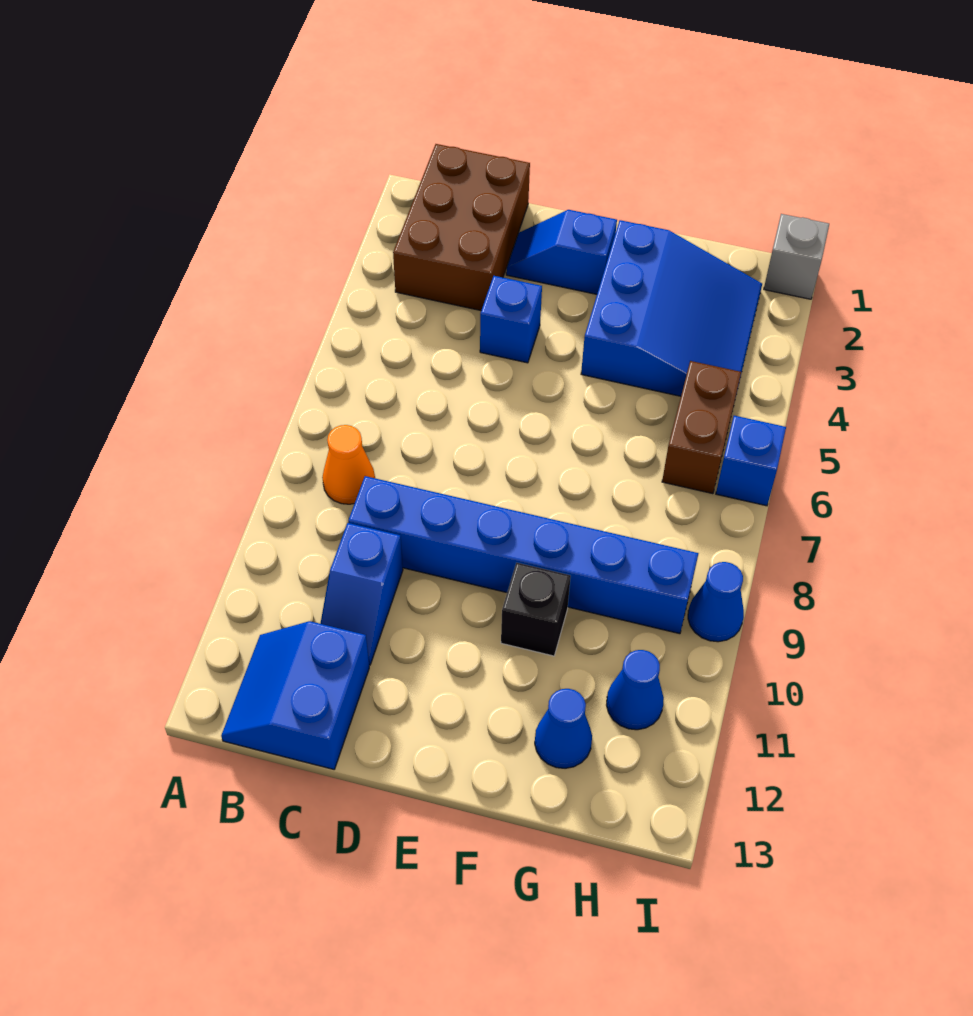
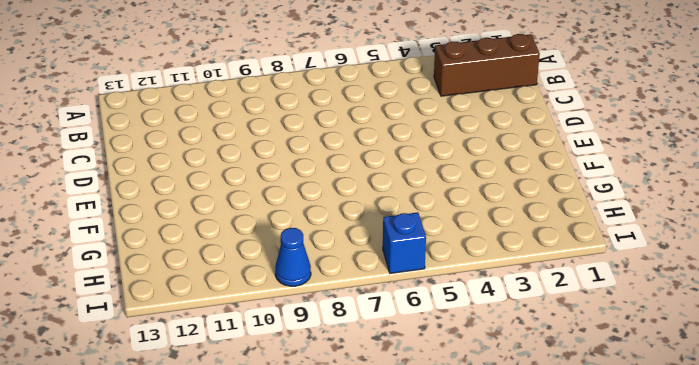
brown 1x3 brick [434,34,540,96] -> brown 2x3 brick [393,144,530,310]
none -> orange 1x1 cone [322,425,375,504]
none -> blue 2x2 slope [221,621,369,769]
none -> blue 1x6 brick [348,476,699,634]

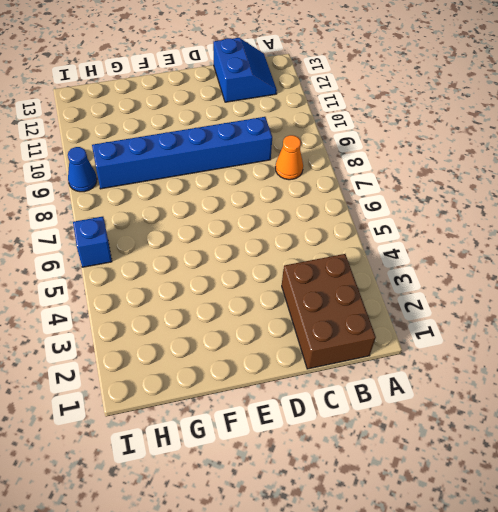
none -> blue 1x2 slope [320,523,403,665]
none -> blue 1x2 slope [506,210,617,294]
none -> blue 1x1 brick [480,276,542,363]

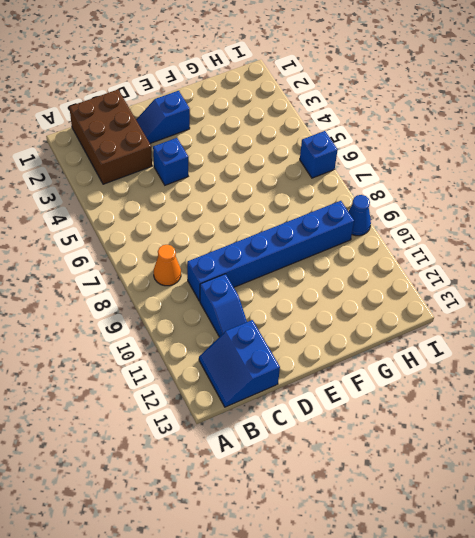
none -> blue 3x3 slope [581,220,762,396]
none -> black 1x1 brick [501,563,571,656]
none -> blue 1x1 cone [535,689,592,768]

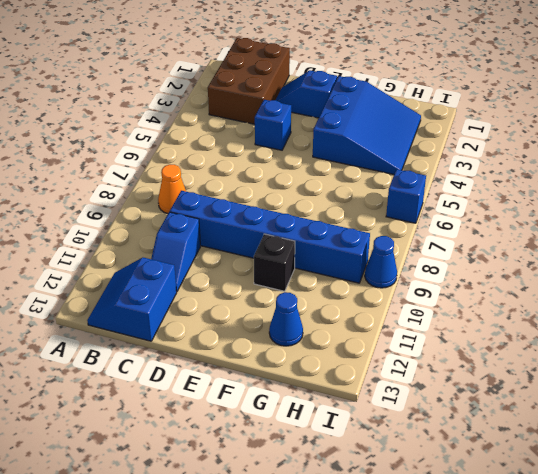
none -> brown 1x2 brick [662,361,741,494]
none -> blue 1x1 cone [607,650,664,730]
none -> grey 1x1 brick [764,214,829,299]

